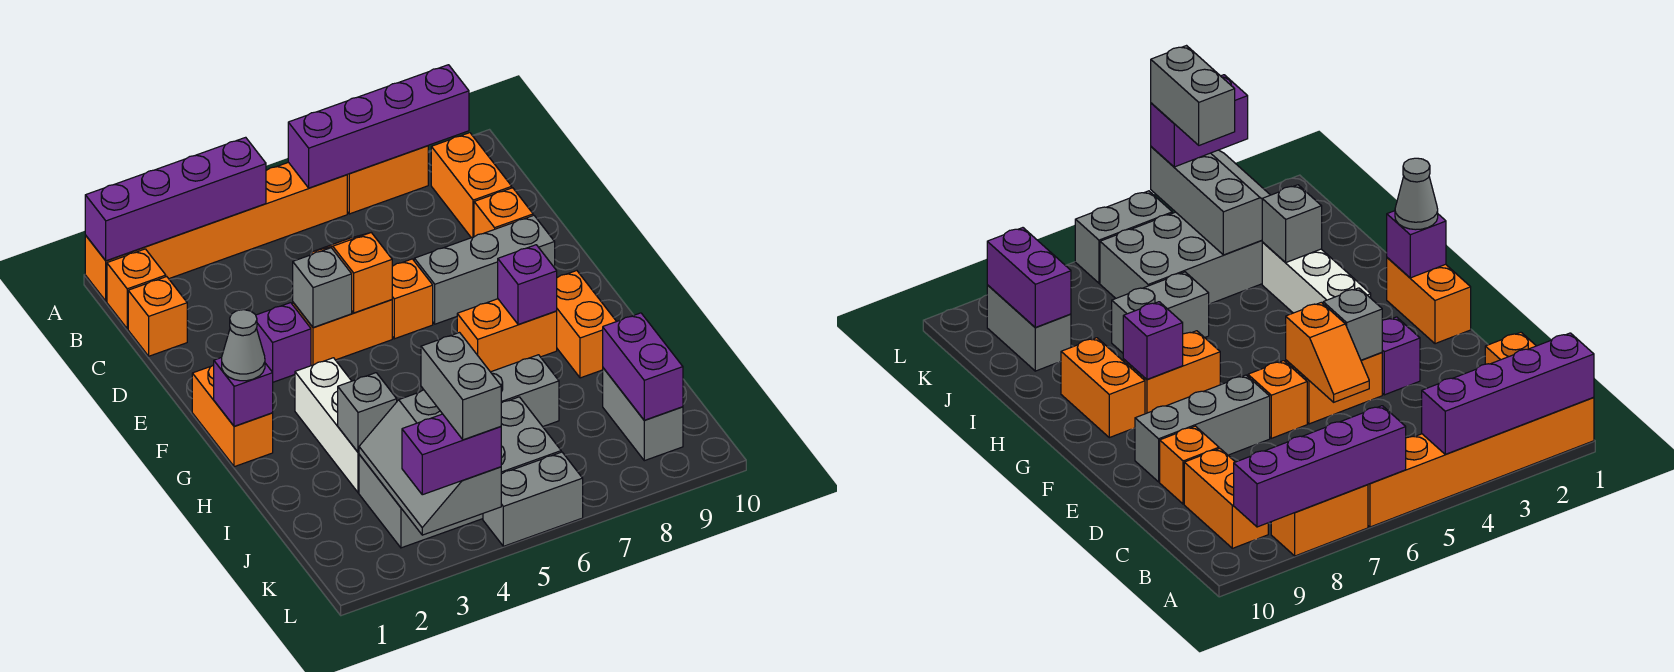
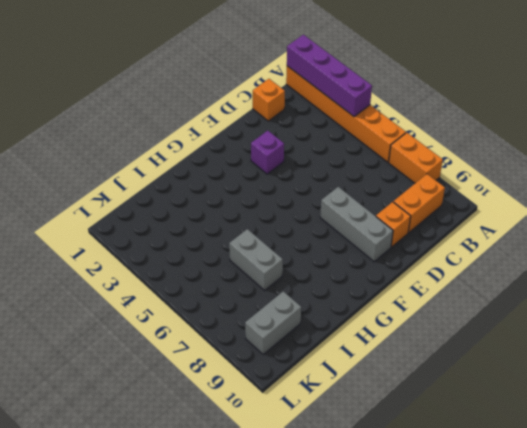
none -> orange 1x1 brick [107,249,166,329]
none -> orange 1x2 brick [293,300,392,366]
none -> orange 1x1 brick [392,259,433,339]
none -> orange 1x2 brick [192,365,273,467]

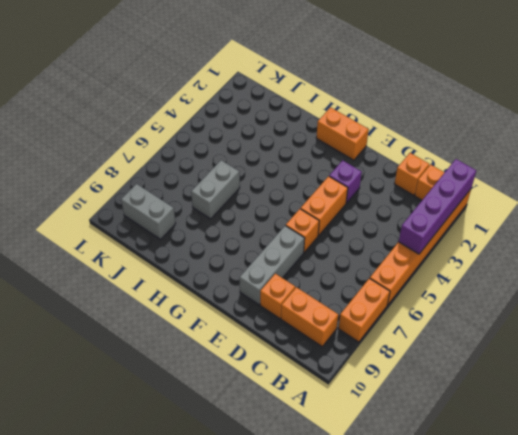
none -> white 1x3 brick [295,358,359,493]
none -> orange 1x2 brick [457,299,557,372]
none -> orange 1x2 brick [557,271,617,378]
none -> grey 2x4 brick [359,397,561,548]

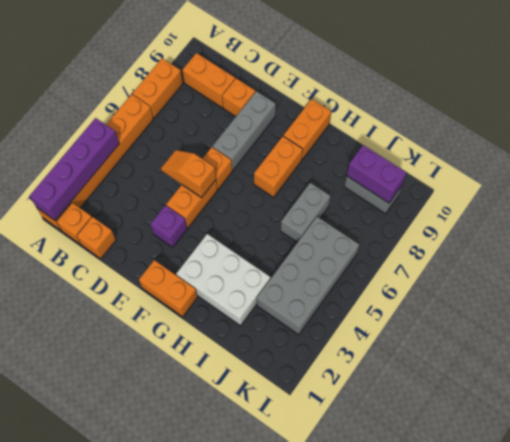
white 2x3 brick [176,234,270,326] -> white 1x3 brick [295,358,359,493]
orange 1x2 brick [283,99,331,160] -> orange 1x2 brick turned to [557,271,617,378]
none -> grey 1x2 brick [483,452,583,546]
none -> purple 1x4 brick [288,65,469,188]
none -> grey 1x1 brick [293,248,352,328]
none -> purple 1x1 brick [214,357,273,426]

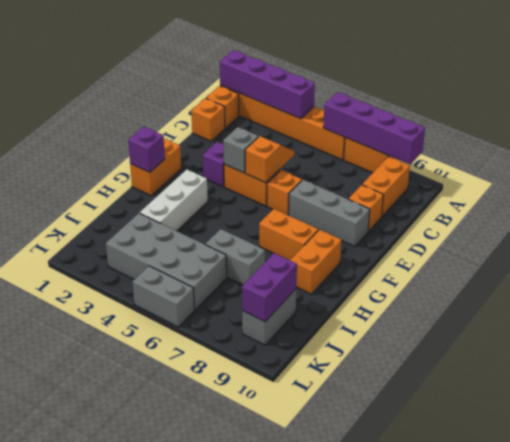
none -> purple 1x1 brick [498,245,557,325]
none -> grey 1x1 brick [338,373,397,452]
none -> grey 2x3 slope [359,390,501,535]
none -> grey 1x1 cone [222,310,265,381]

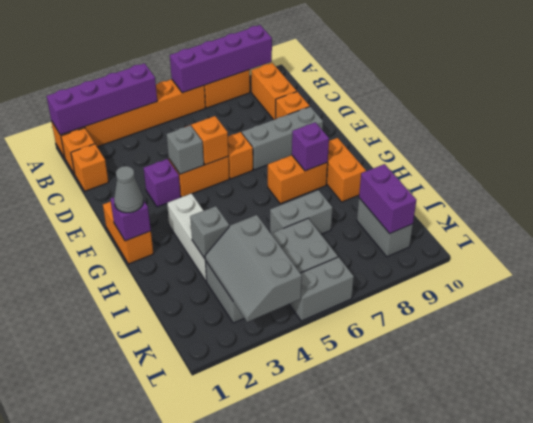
none -> purple 1x2 brick [402,414,501,495]
none -> grey 1x2 brick [421,333,501,440]

